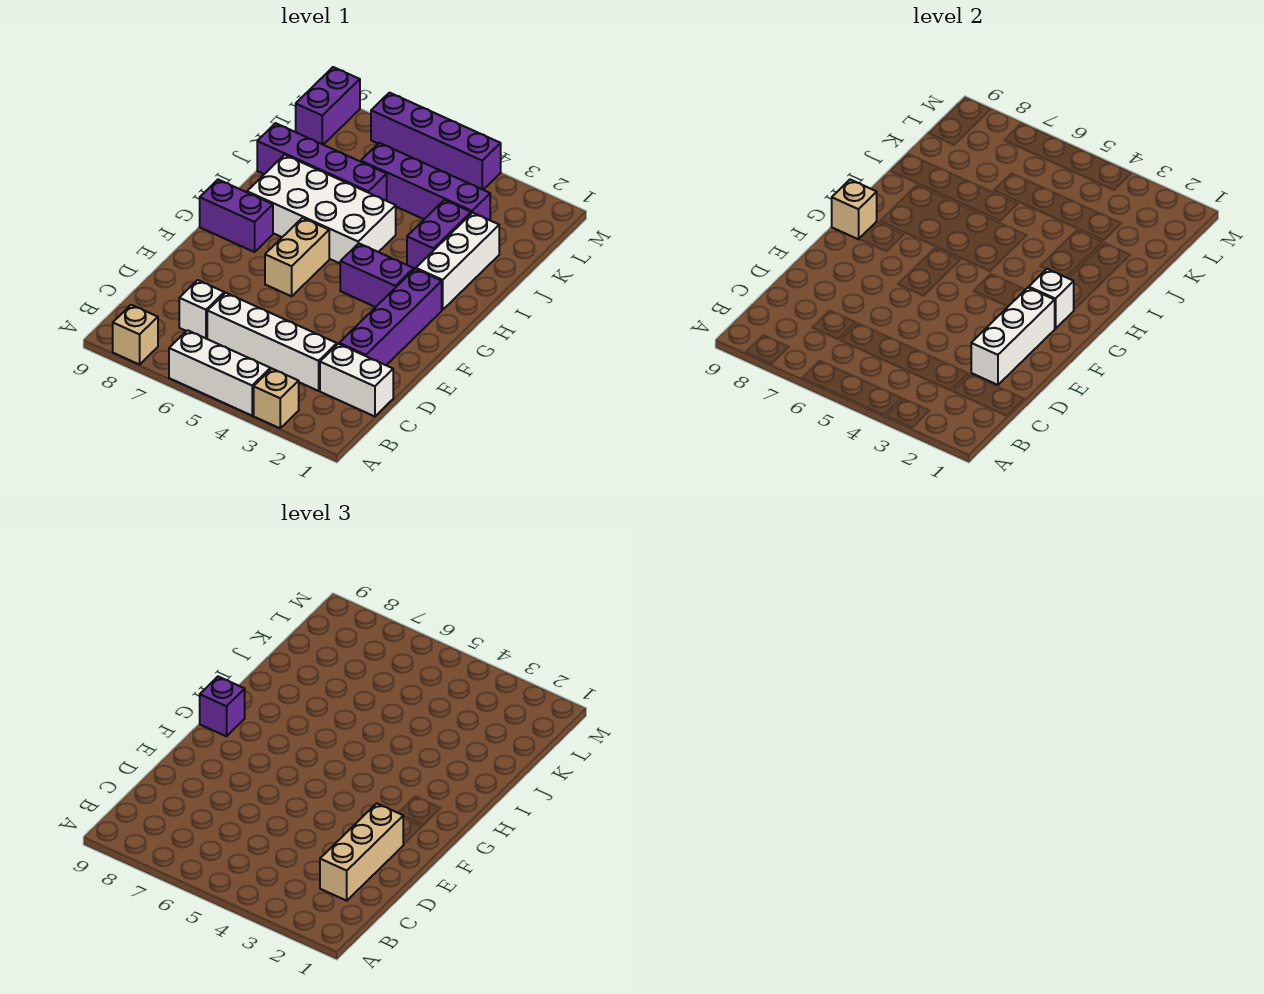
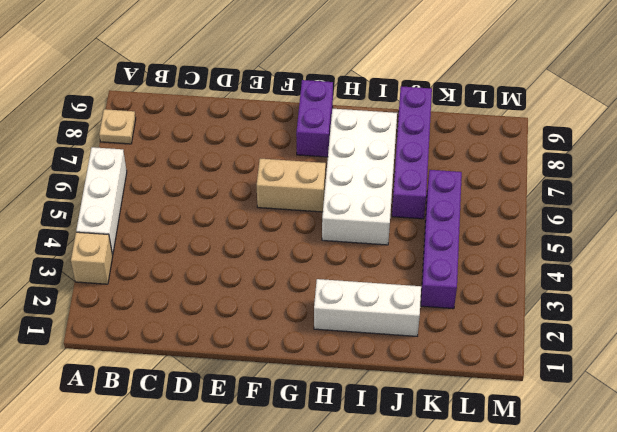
tan 1x1 plate [99,109,136,144] -> tan 1x1 brick [113,305,158,365]
none -> white 1x2 brick [320,344,393,416]
none -> white 1x4 brick [207,293,337,391]
none -> white 1x1 brick [179,280,224,339]

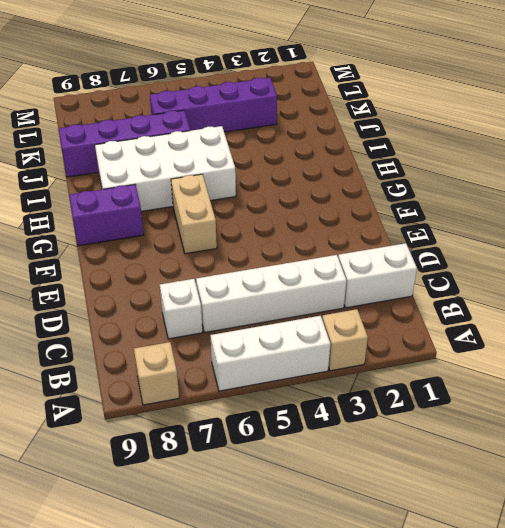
none -> purple 1x4 brick [339,269,442,365]
none -> purple 1x2 brick [340,243,414,307]
none -> white 1x3 brick [416,213,499,310]

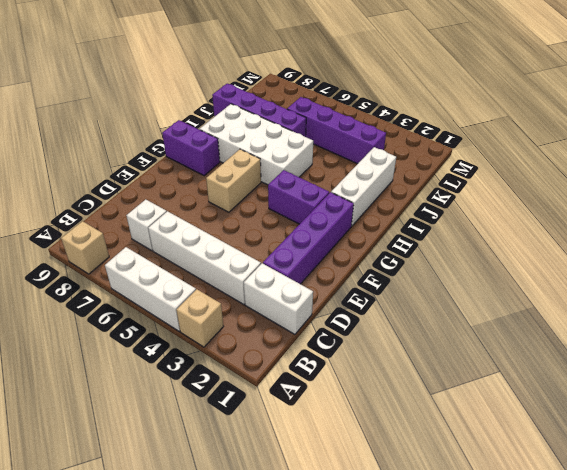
none -> purple 1x2 brick [407,200,471,269]
none -> purple 1x2 brick [296,67,360,145]
none -> purple 1x4 brick [371,93,501,190]

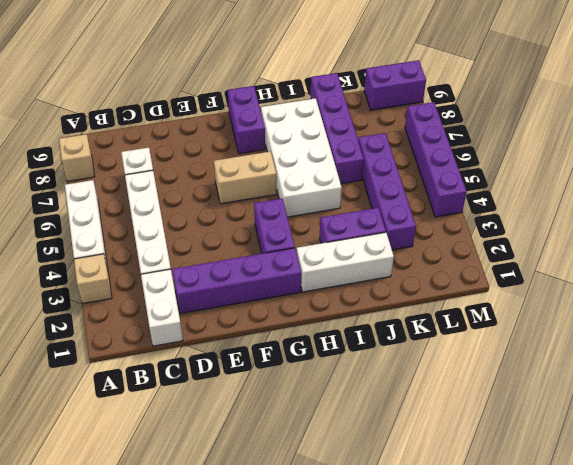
none -> white 1x3 brick [971,288,1055,385]
none -> white 1x1 brick [1029,269,1074,329]
none -> tan 1x1 brick [832,180,877,239]

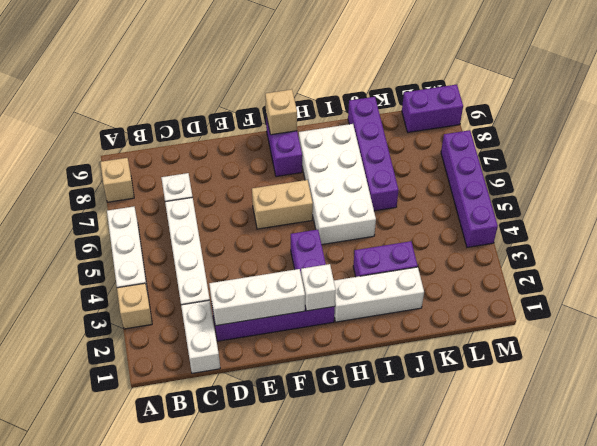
none -> purple 1x4 brick [361,143,490,220]
none -> tan 1x3 brick [320,803,403,901]
none -> purple 1x1 brick [200,677,245,736]

